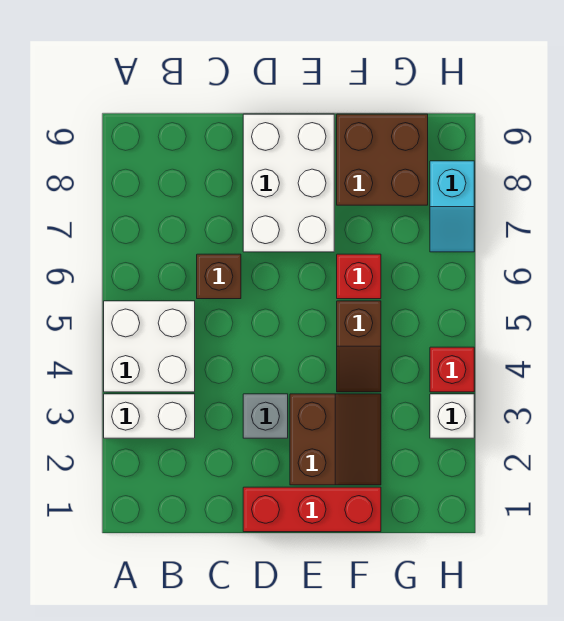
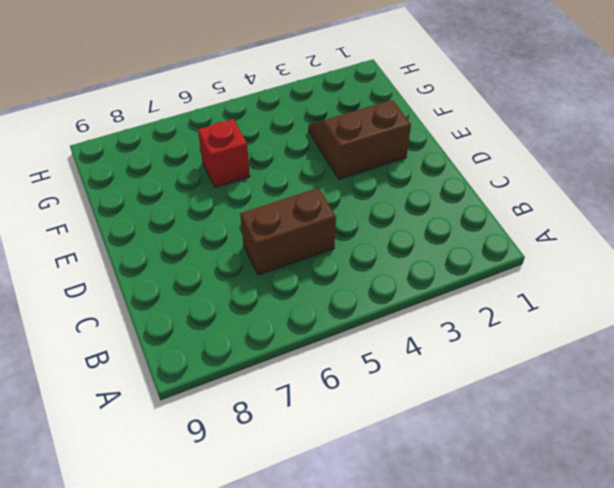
brown 1x2 brick [240,188,336,275] -> brown 1x1 brick [197,254,241,299]
none -> white 1x2 brick [104,394,195,438]
none -> white 2x2 brick [104,301,195,392]
none -> red 1x3 brick [243,487,381,532]

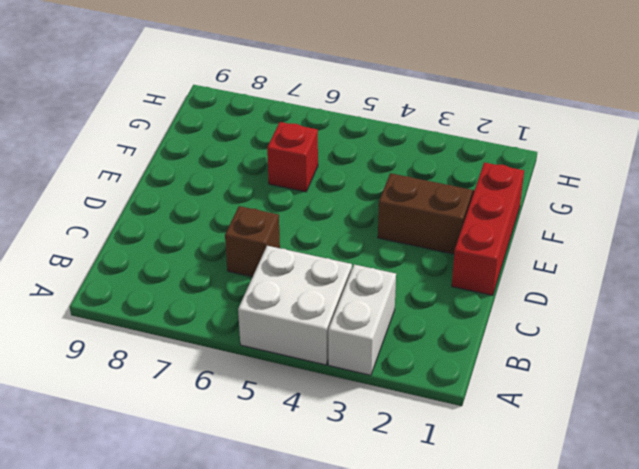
none -> grey 1x1 brick [243,394,288,438]
none -> white 2x3 brick [243,114,334,252]
none -> brown 1x2 slope [337,301,381,392]

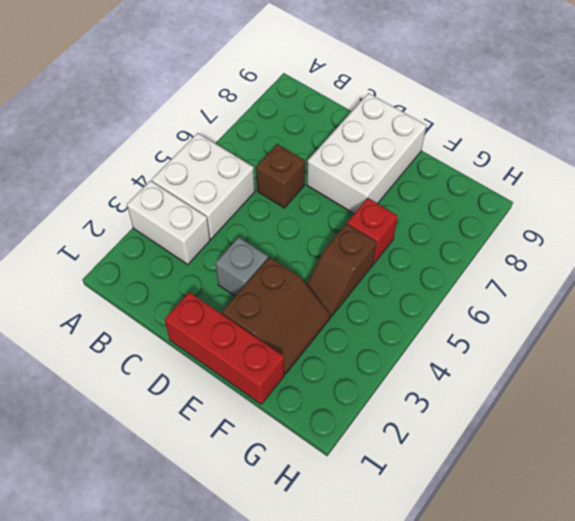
none -> brown 2x2 brick [337,114,428,205]
none -> white 1x1 brick [430,394,474,438]
none -> red 1x1 brick [430,347,474,392]

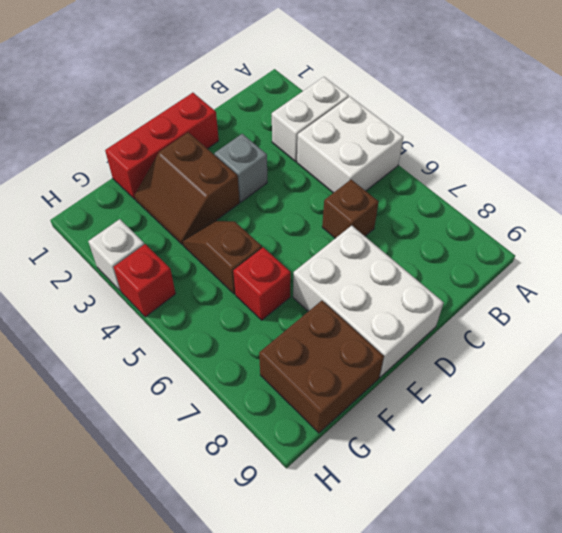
none -> cyan 1x2 slope [430,161,474,252]

